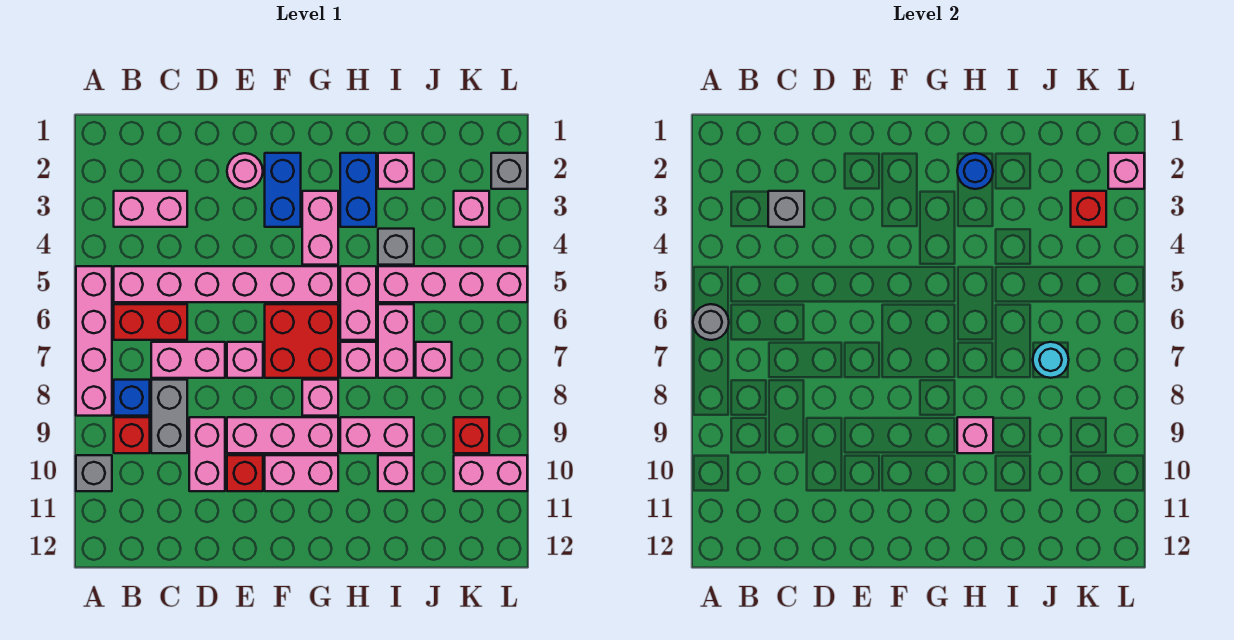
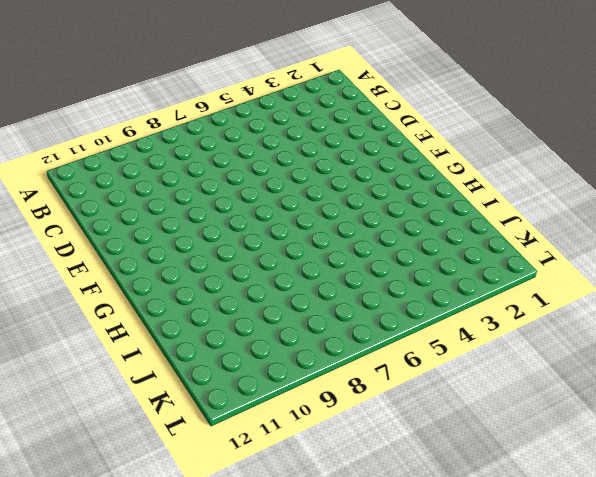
none -> pink 1x4 brick [76,266,112,416]
none -> grey 1x1 brick [76,455,112,491]
none -> pink 1x2 brick [114,191,187,227]
none -> pink 1x6 brick [114,266,338,302]

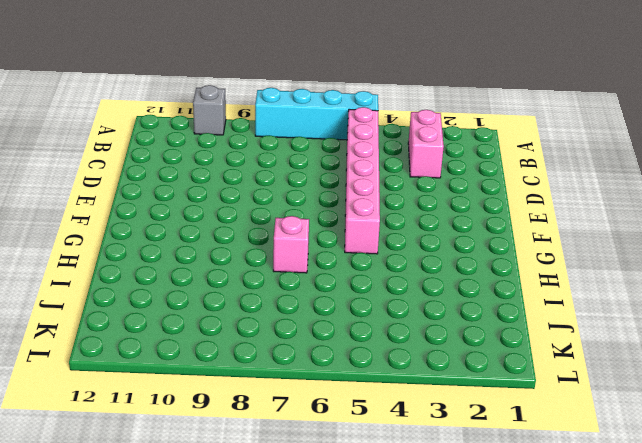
cyan 1x4 brick [255,88,378,140] -> pink 1x4 brick [76,266,112,416]
none -> red 1x2 brick [114,304,187,340]
none -> blue 1x1 brick [114,380,150,416]
none -> red 1x1 brick [114,417,150,453]
none -> pink 1x2 brick [151,342,225,378]

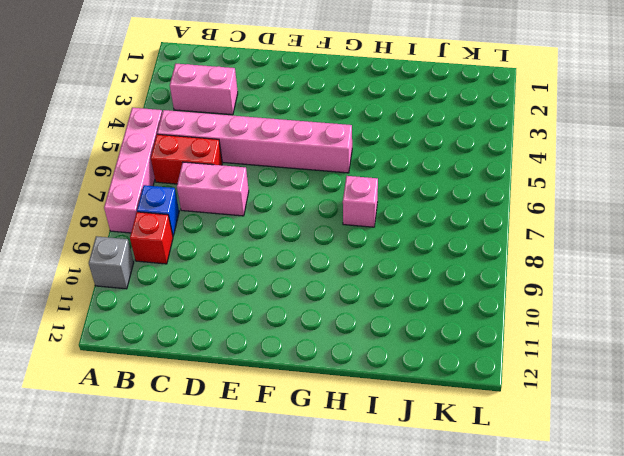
none -> grey 1x2 brick [151,380,187,453]
none -> pink 1x2 brick [189,417,225,491]
none -> pink 1x1 round brick [227,153,263,189]
none -> pink 1x1 brick [227,342,263,378]

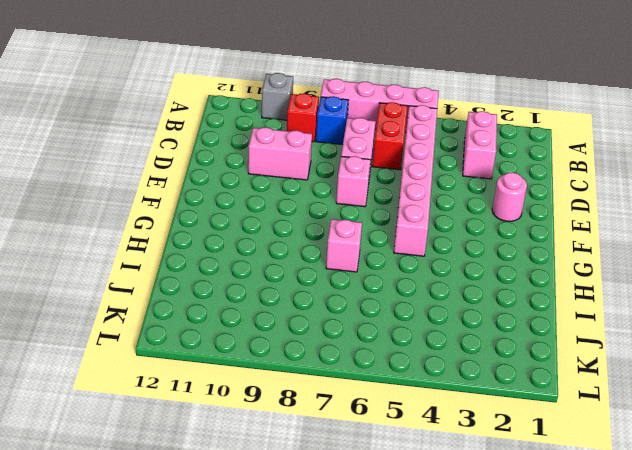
none -> grey 1x2 brick [151,380,187,453]
none -> pink 1x3 brick [227,417,338,453]
none -> red 1x1 brick [227,455,263,491]
none -> blue 1x2 brick [265,153,301,227]

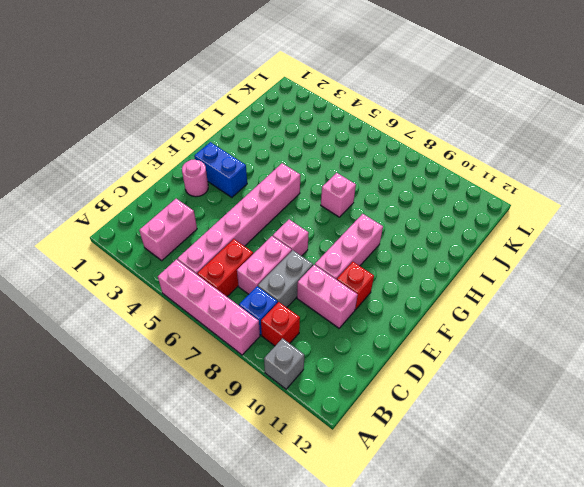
grey 1x2 brick [258,250,313,307] -> grey 1x2 brick turned to [151,380,187,453]
none -> red 2x2 brick [265,304,338,378]
none -> pink 1x2 brick [265,455,338,491]
none -> pink 1x2 brick [302,191,338,265]
none -> pink 1x1 brick [302,380,338,416]

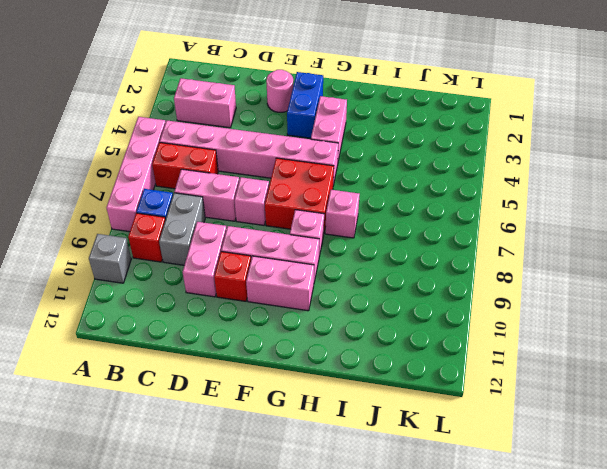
none -> blue 1x2 brick [340,153,376,227]
none -> pink 1x2 brick [340,266,376,340]
none -> pink 1x2 brick [340,417,414,453]
none -> pink 1x1 brick [378,153,414,189]

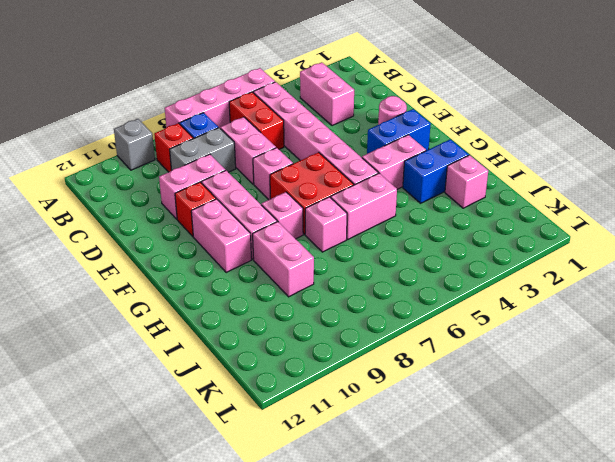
none -> grey 1x1 brick [378,229,414,265]
none -> pink 1x4 brick [378,266,527,302]
none -> pink 1x2 brick [378,304,414,378]
none -> pink 1x1 brick [378,455,414,491]

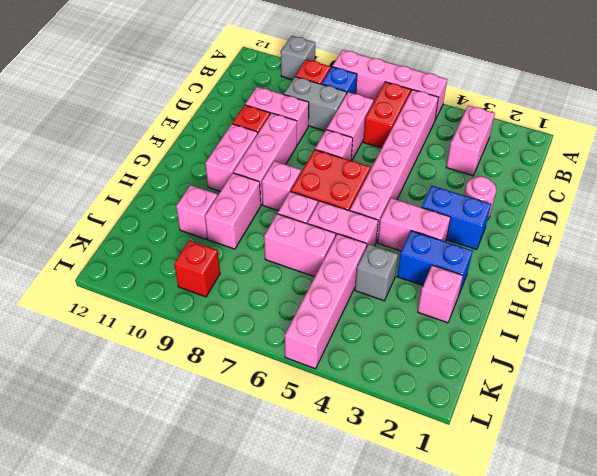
none -> pink 1x1 brick [416,342,452,378]
none -> pink 1x1 brick [454,191,489,227]
none -> pink 1x2 brick [454,455,527,491]
none -> grey 1x1 brick [491,153,527,189]

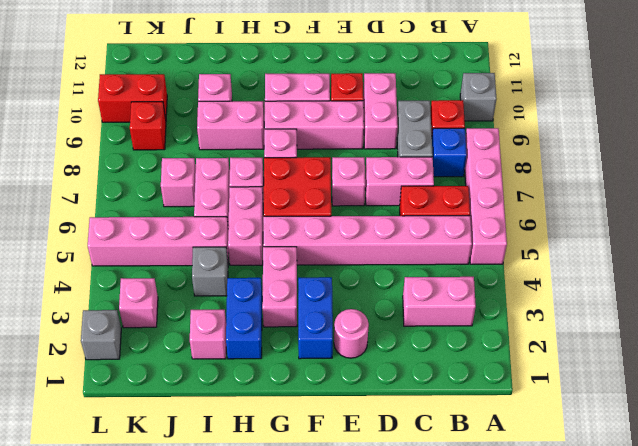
red 1x2 brick [98,74,167,122] -> pink 1x2 brick [454,455,527,491]
none -> grey 1x1 round brick [693,304,729,340]
none -> grey 1x1 brick [768,191,804,227]
none -> blue 1x1 round brick [957,153,993,189]
none -> pink 1x1 brick [957,417,993,453]

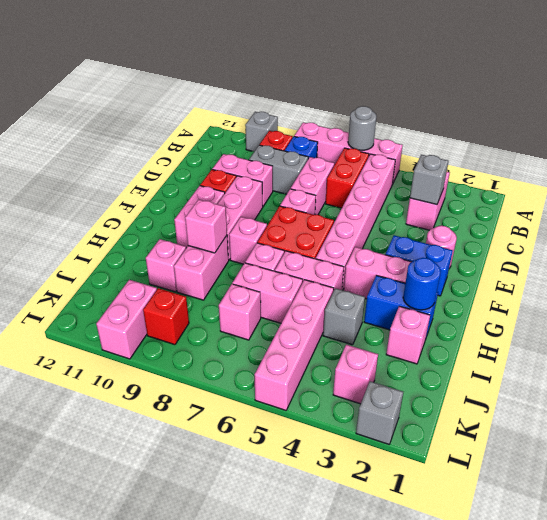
none -> cyan 1x1 round brick [1033,342,1069,378]
none -> red 1x1 brick [1071,191,1106,227]
none -> pink 1x1 brick [1108,153,1144,189]

